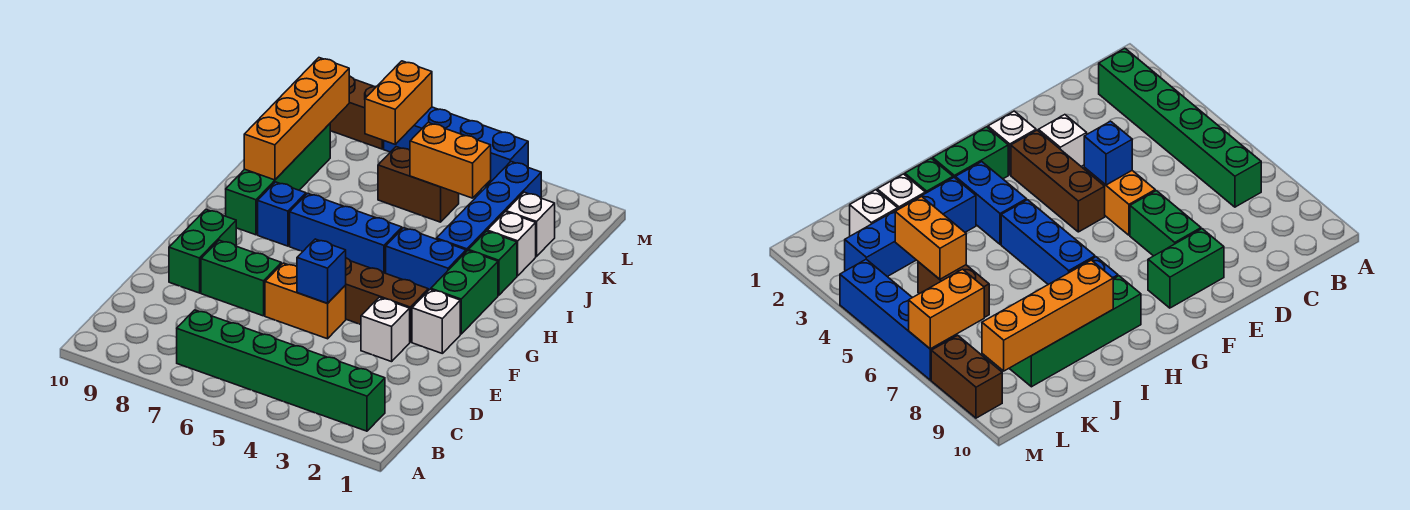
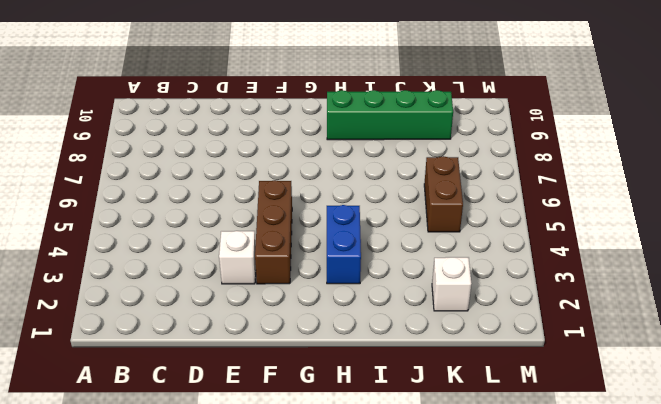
none -> green 1x6 brick [177,310,385,431]
none -> orange 1x2 brick [265,263,346,339]
none -> green 1x2 brick [201,240,281,316]

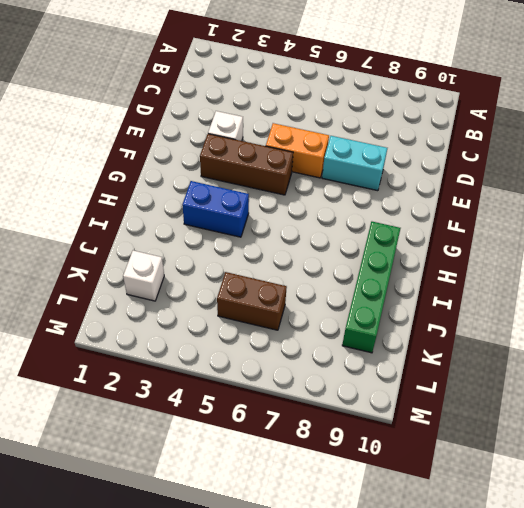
cyan 1x2 brick [322,136,387,191] -> green 1x2 brick [201,240,281,316]
none -> green 1x6 brick [177,310,385,431]
none -> green 1x2 brick [169,210,236,293]
none -> white 1x1 brick [412,289,460,353]

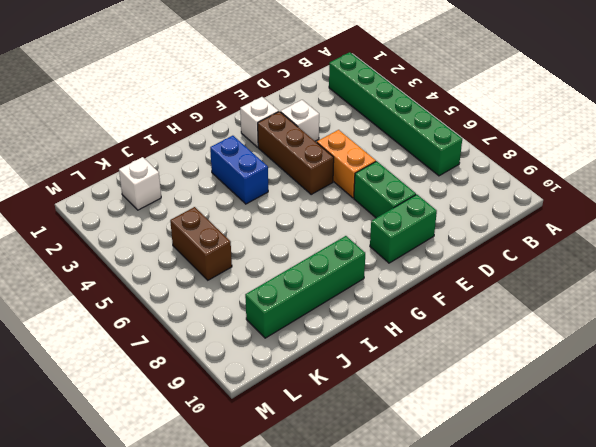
none -> green 1x2 brick [431,251,498,334]
none -> blue 1x3 brick [290,193,402,273]
none -> blue 1x1 brick [258,182,306,246]

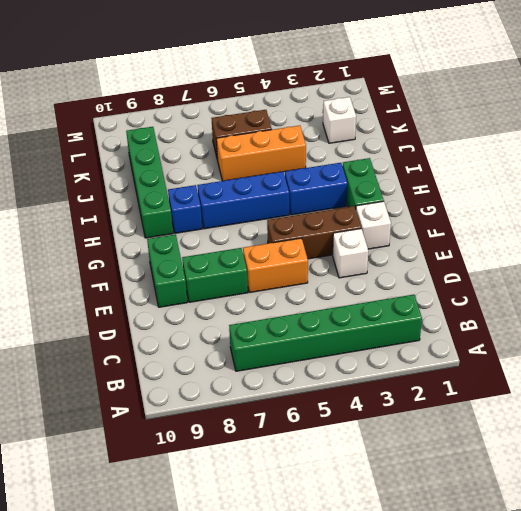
orange 1x3 brick [216,125,306,181] -> none
none -> green 1x1 brick [468,231,517,295]
none -> blue 1x4 brick [436,162,541,252]
none -> white 1x1 brick [487,212,536,276]

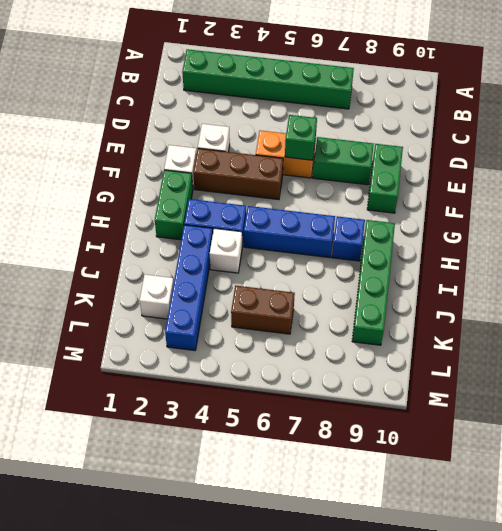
green 1x1 brick [285,115,317,160] -> green 1x1 brick moved to [468,231,517,295]
white 1x1 brick [210,228,242,273] -> white 1x1 brick moved to [487,212,536,276]
none -> blue 1x4 brick [384,107,528,186]
none -> brown 1x2 brick [330,76,384,149]
none -> blue 1x1 brick [297,239,346,303]

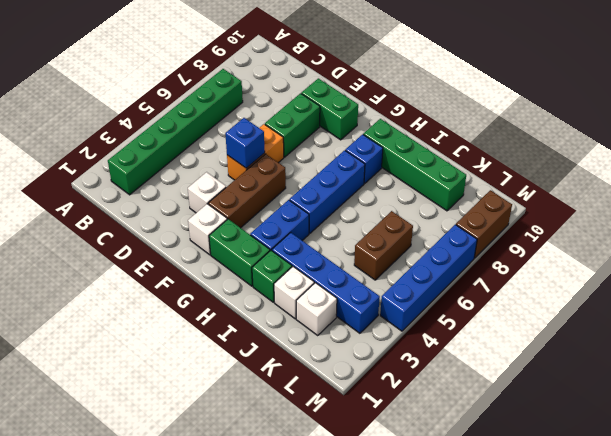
none -> orange 1x4 brick [244,58,349,180]
none -> orange 1x2 brick [410,123,491,198]
none -> orange 1x2 brick [365,61,432,144]

